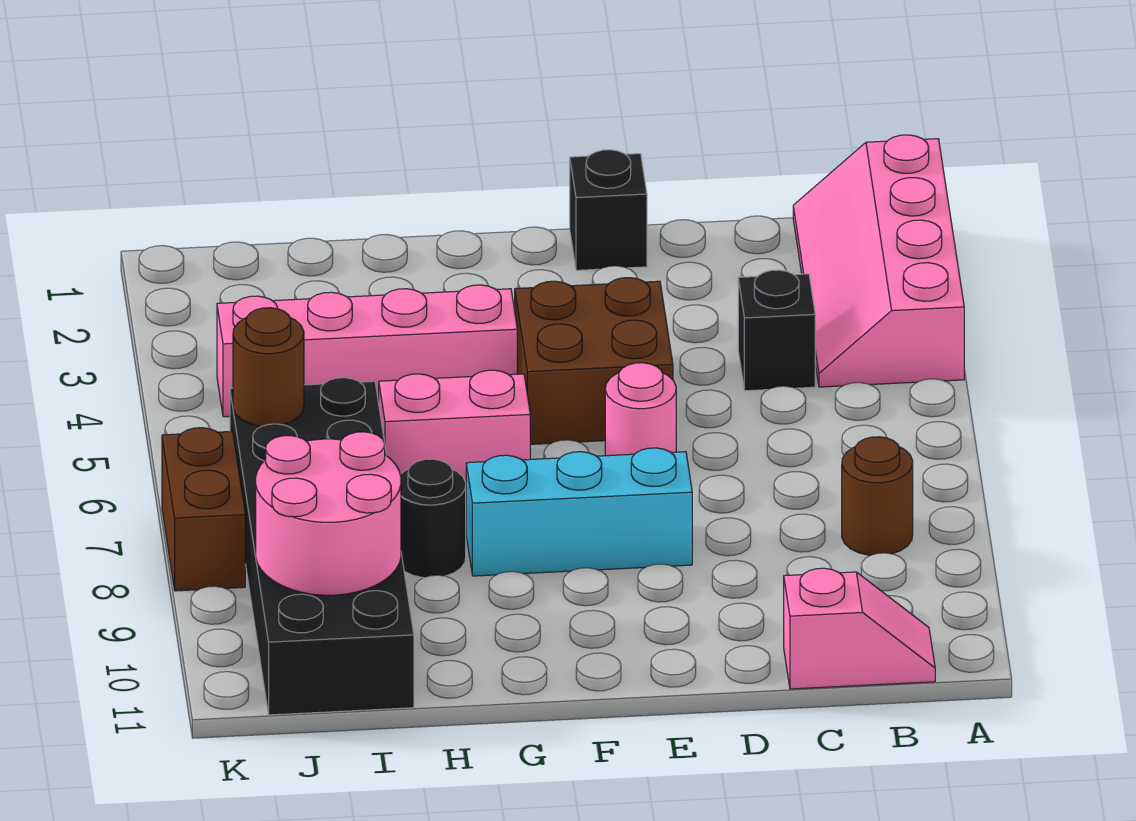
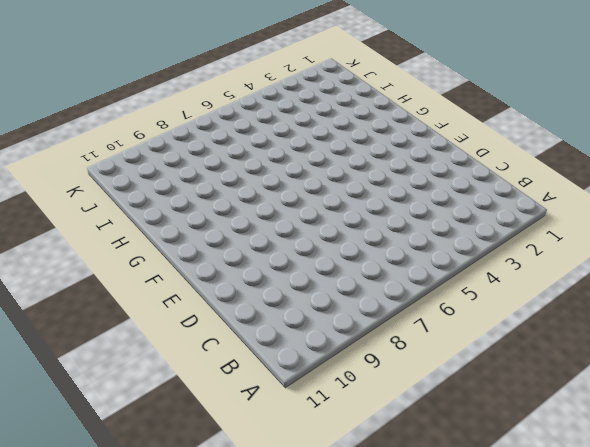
none -> pink 2x4 slope [793,135,964,387]
none -> brown 1x1 round brick [842,437,913,555]
none -> pink 1x2 slope [784,568,935,689]

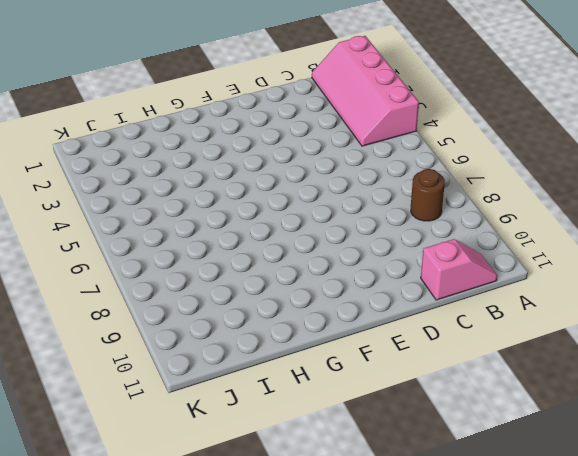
none -> black 1x1 brick [738,270,815,391]
none -> black 1x1 brick [570,150,647,270]
none -> brown 2x2 brick [515,278,673,444]

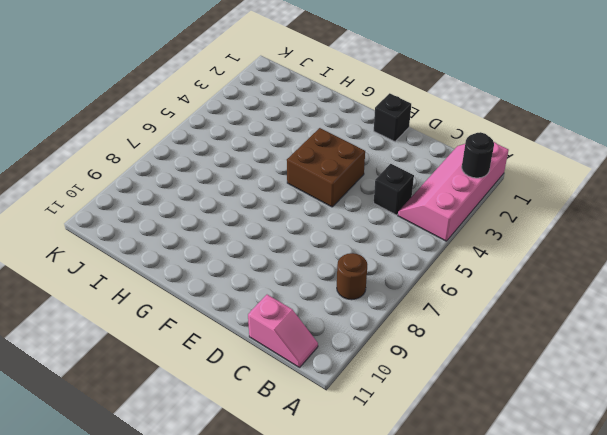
black 1x1 round brick [462,132,494,178] -> black 1x1 round brick moved to [400,459,466,578]
none -> pink 1x1 round brick [605,363,676,456]
none -> cyan 1x3 brick [466,448,692,576]
none -> pink 1x4 brick [217,285,517,417]

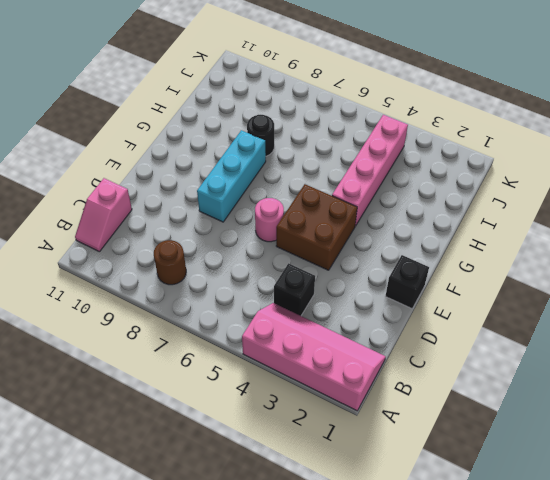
none -> pink 1x2 brick [379,370,530,482]
none -> black 2x6 brick [230,378,414,715]
none -> brown 1x2 brick [162,428,245,591]

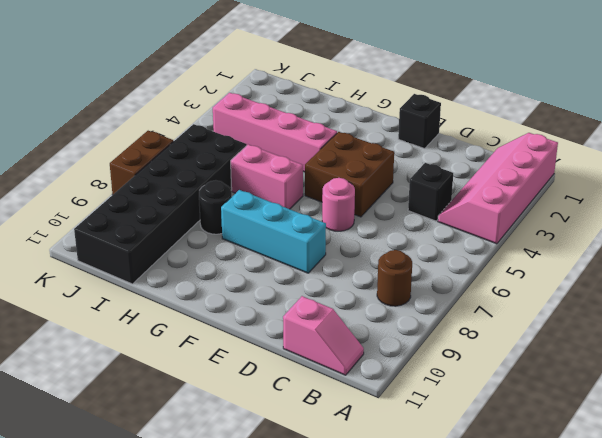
none -> pink 2x2 round brick [256,432,401,595]
none -> brown 1x1 round brick [233,308,304,426]

